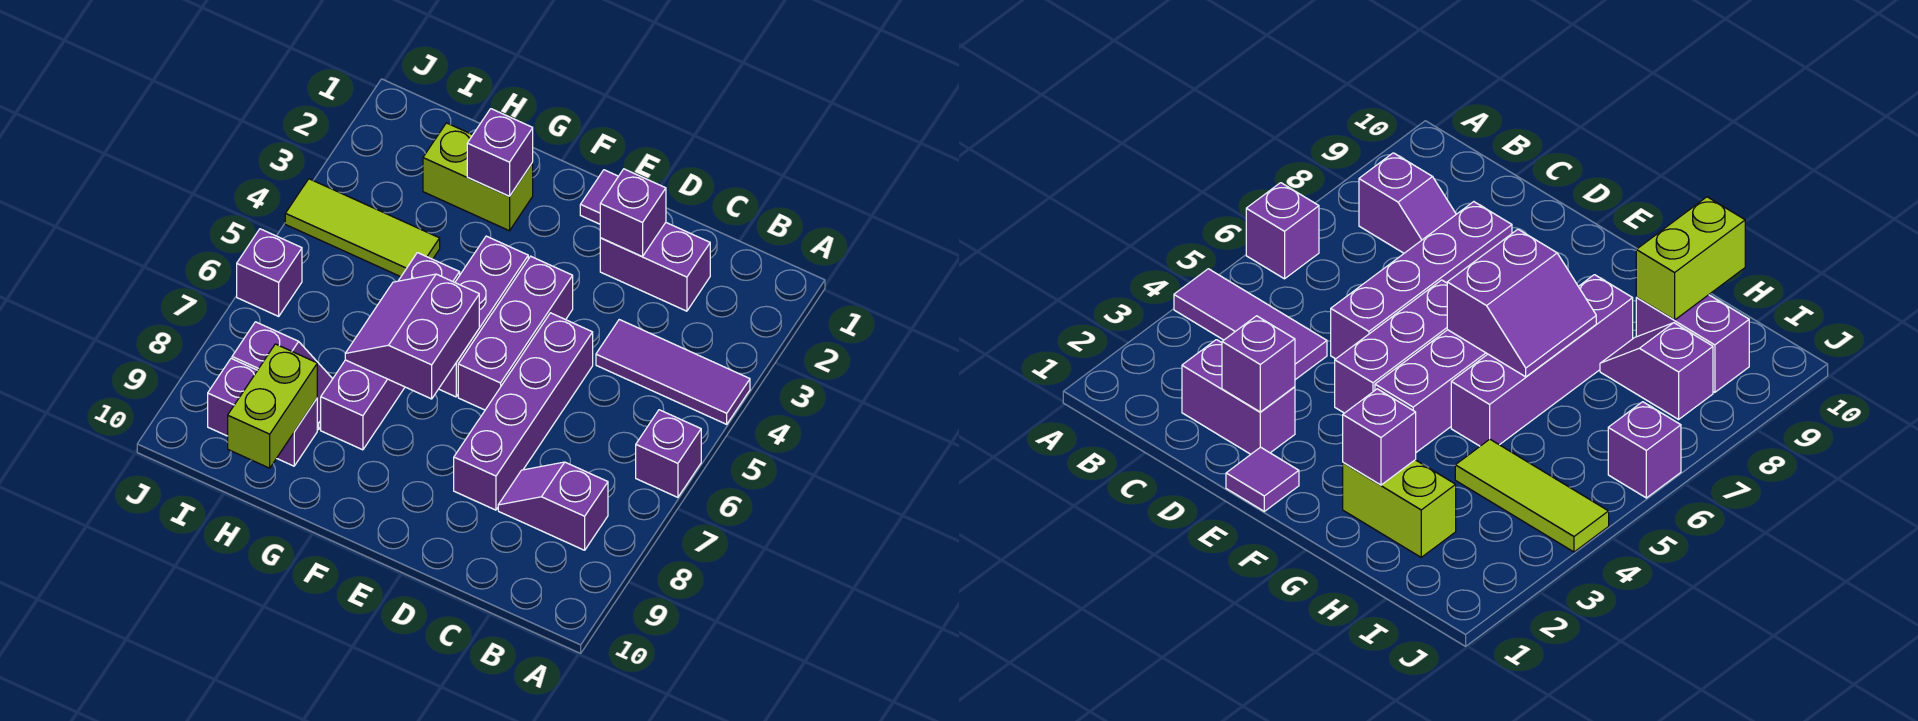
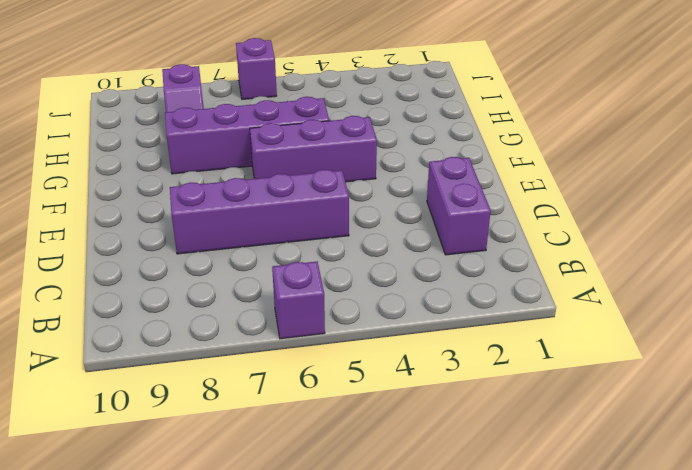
none -> purple 1x3 tile [596,320,750,424]
none -> purple 1x2 slope [498,462,608,550]
none -> purple 1x1 tile [580,170,618,224]

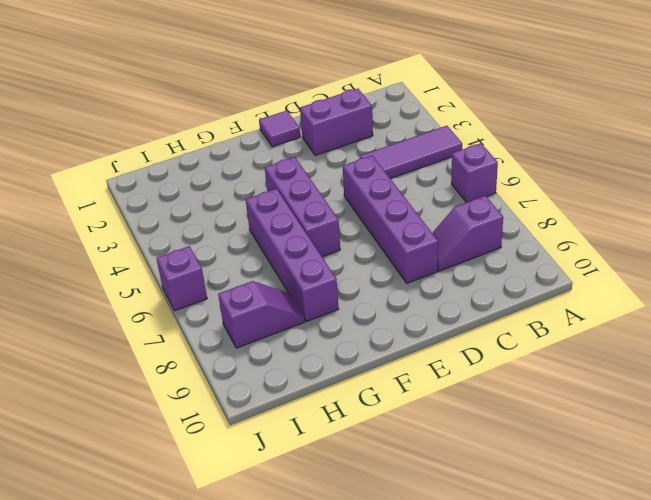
none -> purple 1x3 brick [458,256,573,410]
none -> lime 1x2 brick [423,123,533,231]
none -> lime 1x3 tile [285,179,440,277]

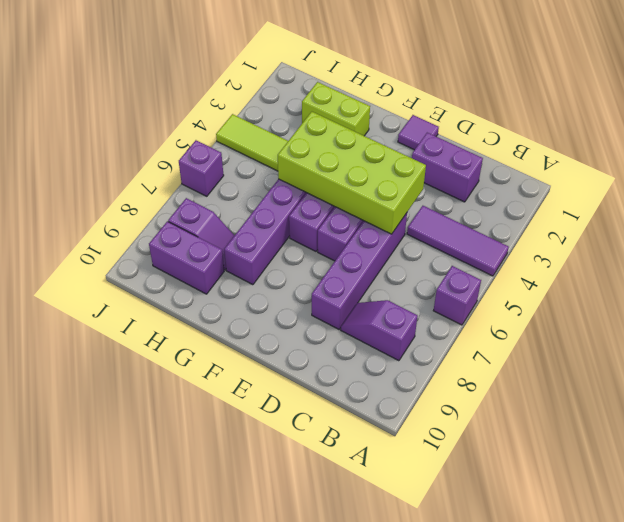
lime 2x4 brick [278,112,426,234] -> none
none -> purple 1x1 brick [600,169,666,257]
none -> purple 2x2 slope [345,274,479,399]
none -> purple 1x1 brick [467,109,533,196]

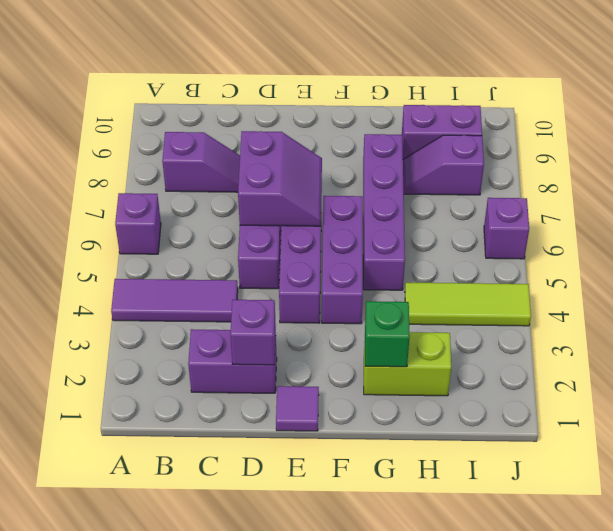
purple 2x2 slope [238,131,322,226] -> purple 2x2 slope moved to [345,274,479,399]
green 1x1 brick [365,301,410,367] -> purple 1x1 brick [467,109,533,196]
none -> lime 1x2 brick [228,344,317,468]

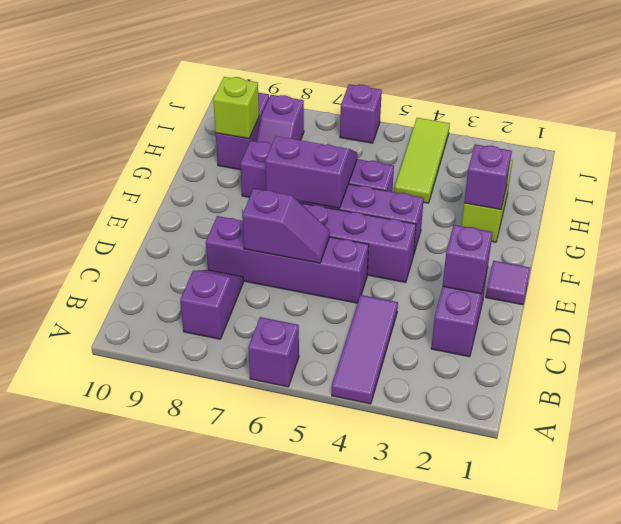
purple 1x2 slope [242,189,330,263] -> none
lime 1x1 brick [213,77,259,139] -> lime 1x2 brick [228,344,317,468]

